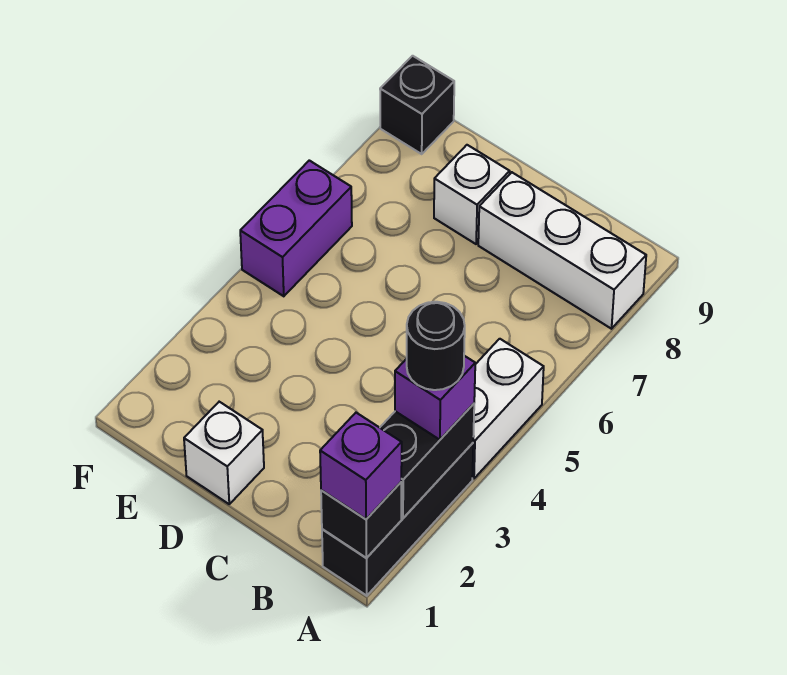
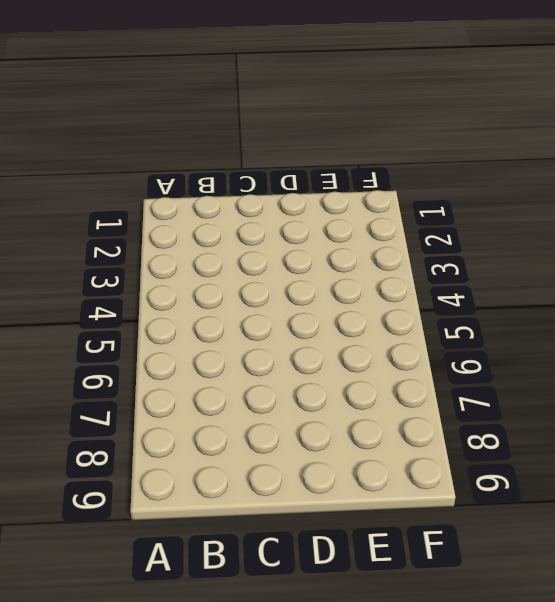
none -> black 1x3 brick [322,443,473,596]
none -> white 1x2 brick [472,339,544,479]
none -> white 1x3 brick [478,172,646,329]

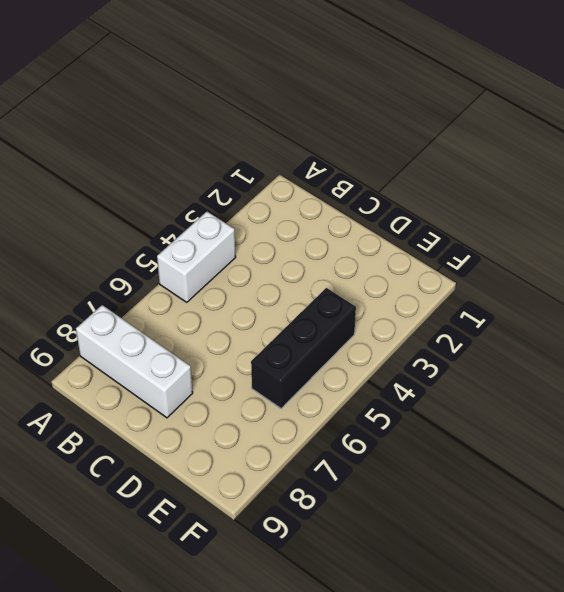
black 1x3 brick [251,288,356,408] -> black 1x3 brick moved to [322,443,473,596]
none -> white 1x1 brick [184,402,264,504]
none -> white 1x1 brick [434,145,510,244]
none -> purple 1x2 brick [240,160,352,296]

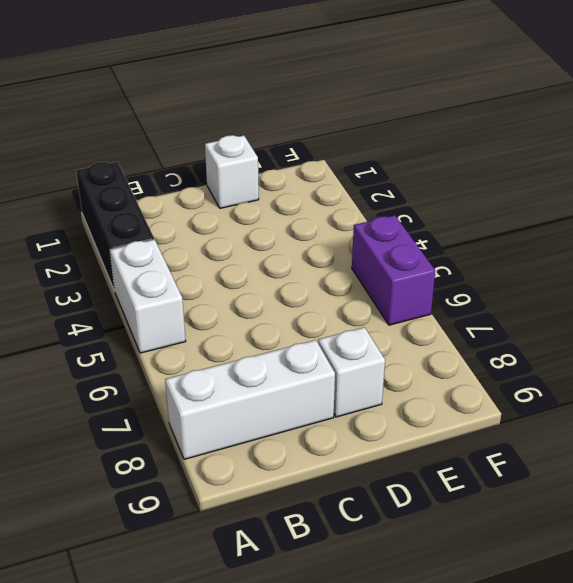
none -> black 1x1 brick [380,56,454,154]
none -> black 1x1 brick [321,482,401,558]
none -> black 1x2 brick [380,404,474,518]

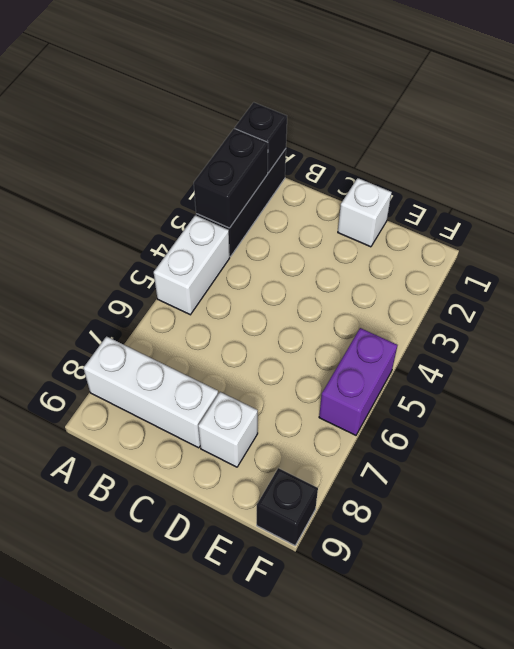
none -> purple 1x1 brick [320,413,402,519]
none -> purple 1x1 brick [395,356,475,440]
none -> black 1x1 round brick [407,302,465,390]

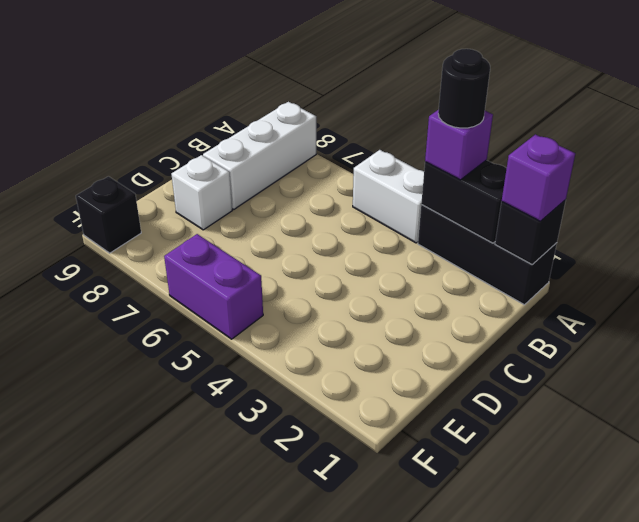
none -> white 1x1 brick [184,402,264,504]

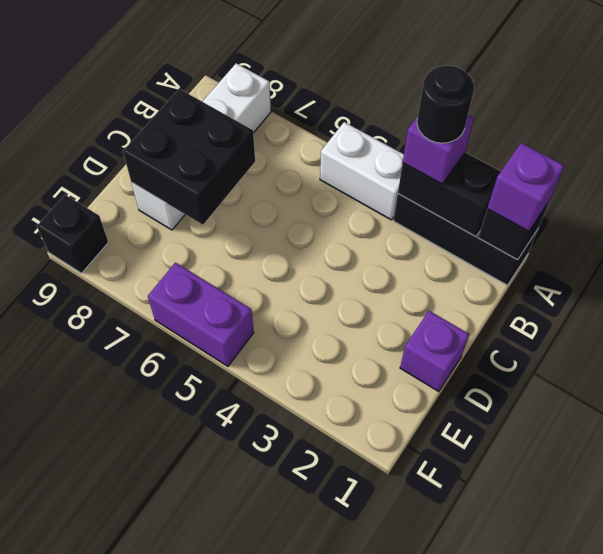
black 2x2 brick [123,89,255,225] -> none
purple 1x1 brick [400,311,469,392] -> white 1x1 brick [184,402,264,504]

